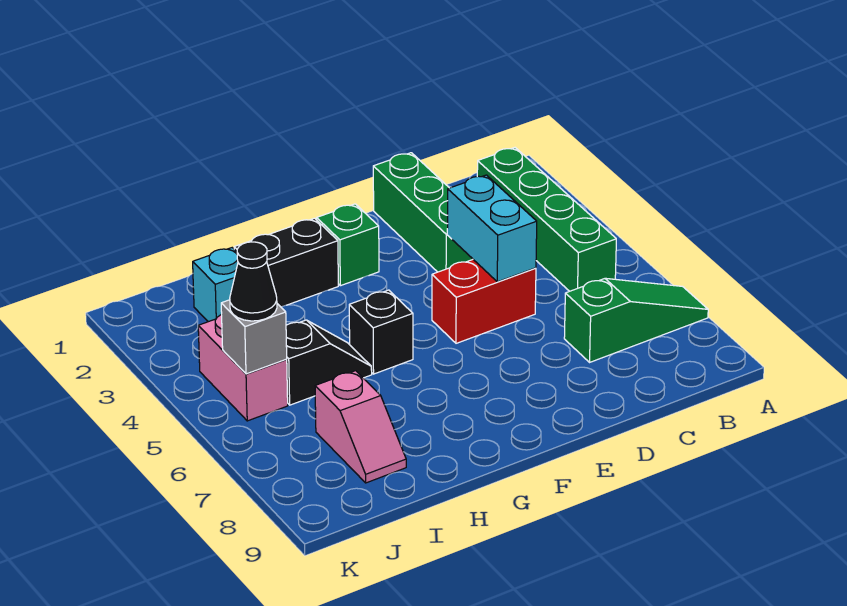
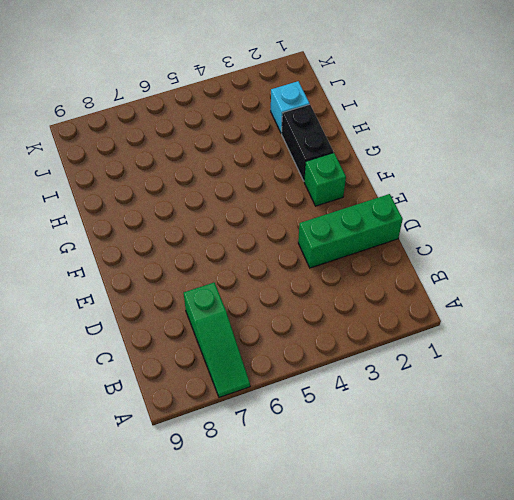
none -> green 1x4 brick [477,148,616,291]
none -> red 1x2 brick [432,260,536,343]
none -> black 1x1 brick [349,290,413,374]

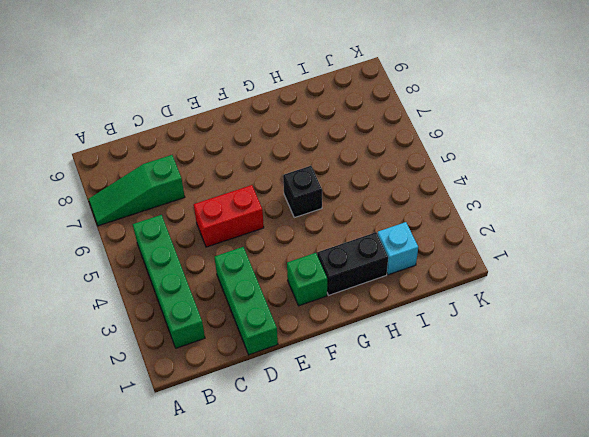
none -> black 1x2 slope [286,320,372,405]
none -> pink 1x2 slope [315,371,406,483]
none -> pink 1x2 brick [198,315,288,421]

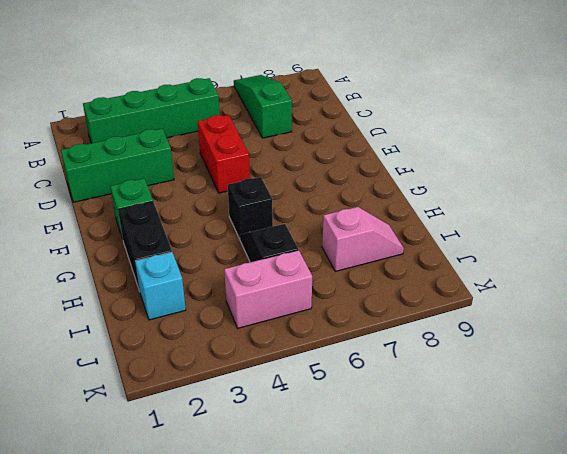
none -> cyan 1x2 brick [447,175,537,282]
none -> grey 1x1 brick [221,300,287,374]
none -> black 1x1 cone [230,242,277,321]

